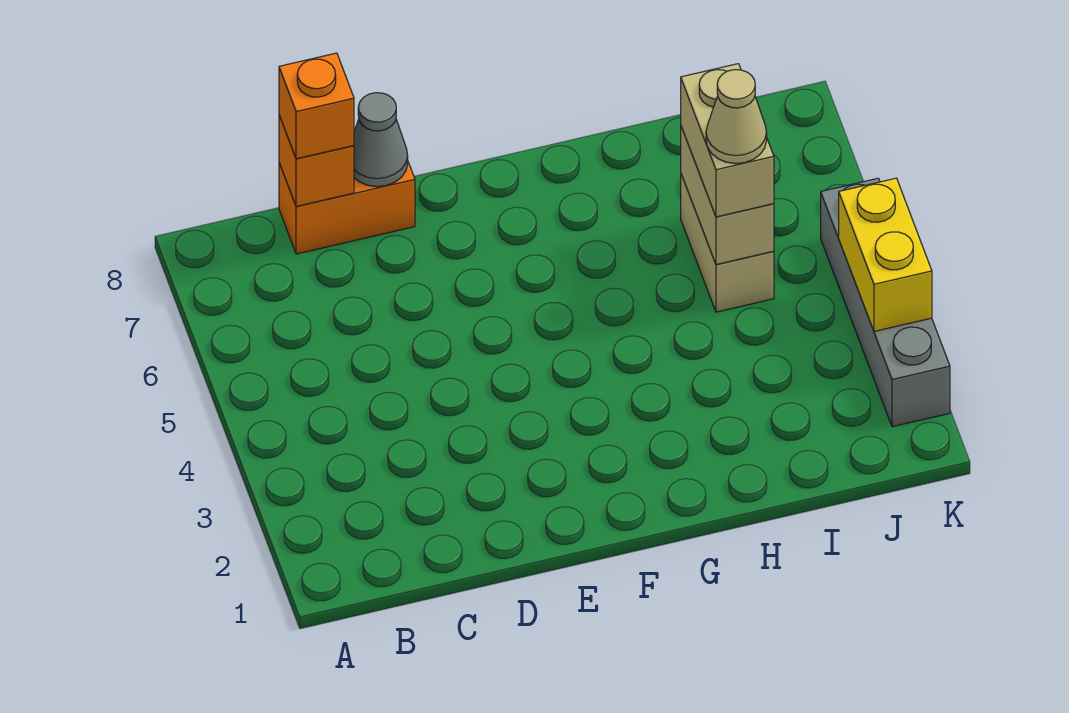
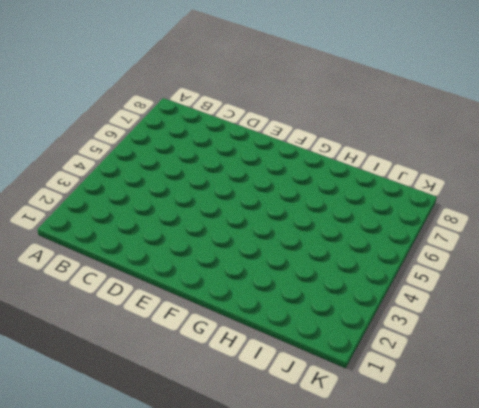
none -> orange 1x2 brick [279,162,415,254]
none -> tan 1x2 brick [681,174,774,312]

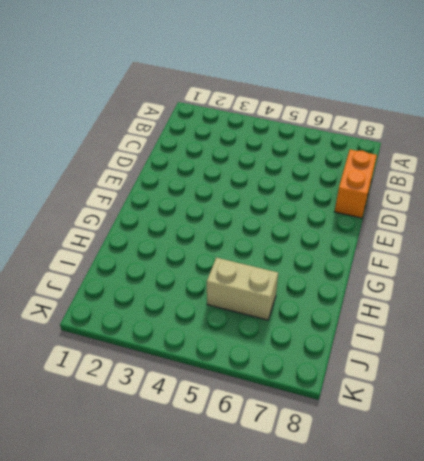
none -> grey 1x4 brick [821,178,950,427]
none -> orange 1x1 brick [279,115,354,206]

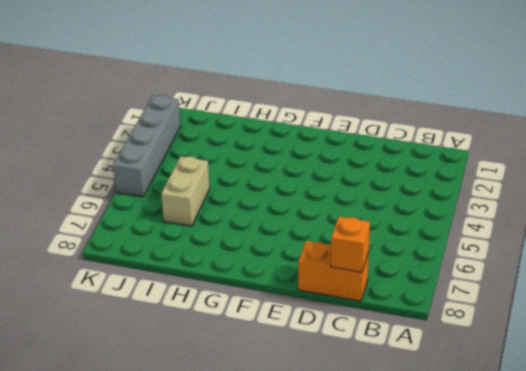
none -> grey 1x1 cone [354,93,408,187]
none -> tan 1x2 brick [681,127,774,264]

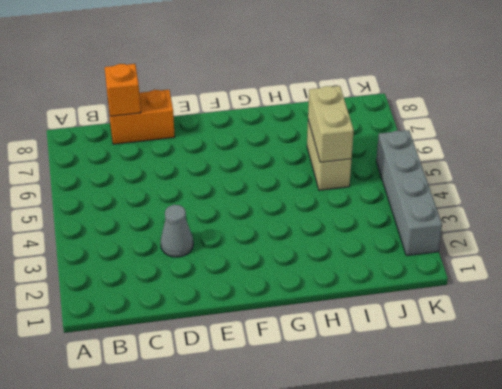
grey 1x1 cone [161,205,193,257] -> grey 1x1 cone moved to [354,93,408,187]
none -> yellow 1x2 brick [839,178,932,331]
none -> orange 1x1 brick [279,53,354,159]

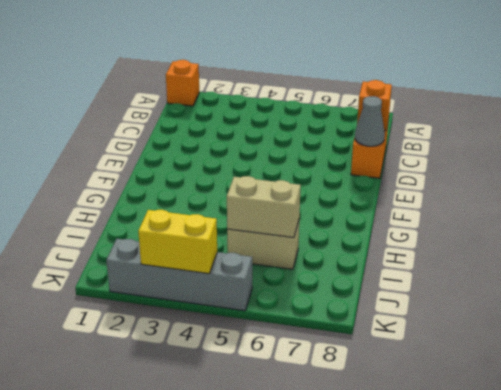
orange 1x1 brick [166,60,199,106] -> orange 1x1 brick moved to [279,53,354,159]
none -> tan 1x2 brick [681,64,774,217]
none -> tan 1x1 cone [706,70,767,164]

